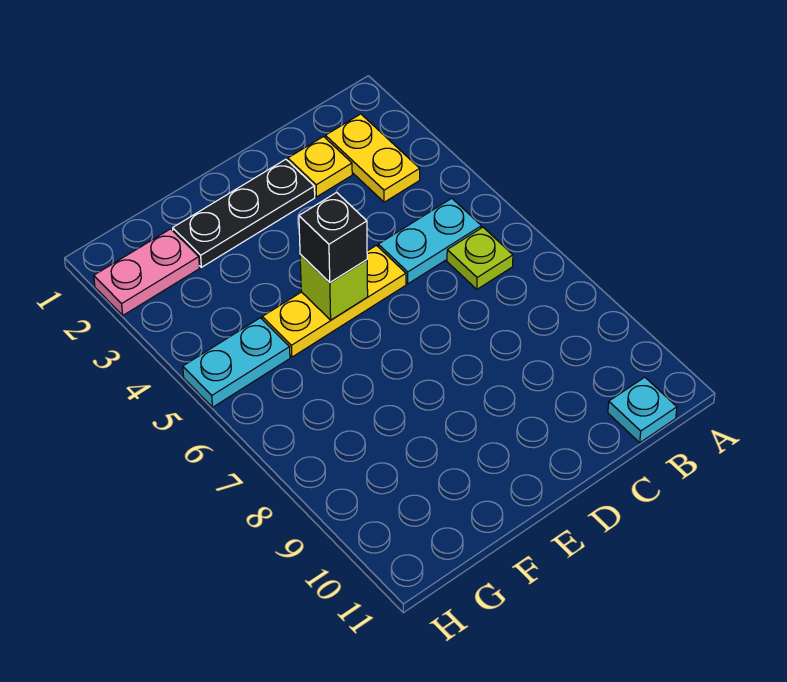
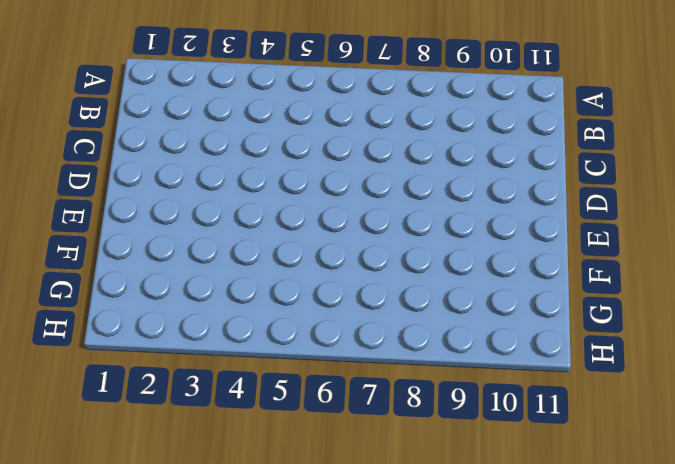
none -> yellow 1x2 plate [325,114,420,202]
none -> cyan 1x2 plate [378,198,481,284]

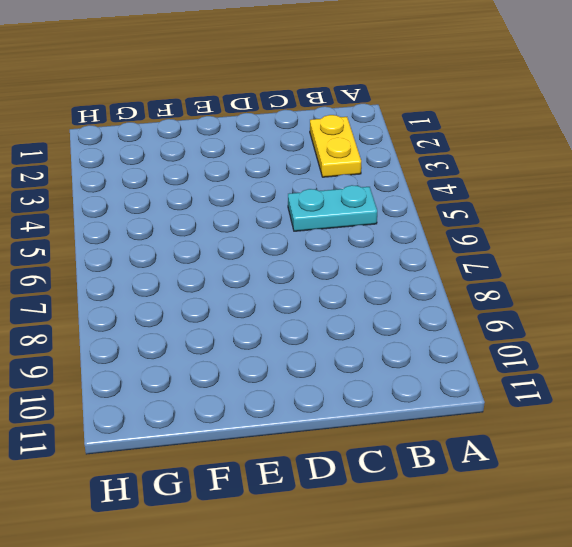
none -> lime 1x1 plate [447,227,513,289]
none -> cyan 1x1 plate [608,377,677,443]

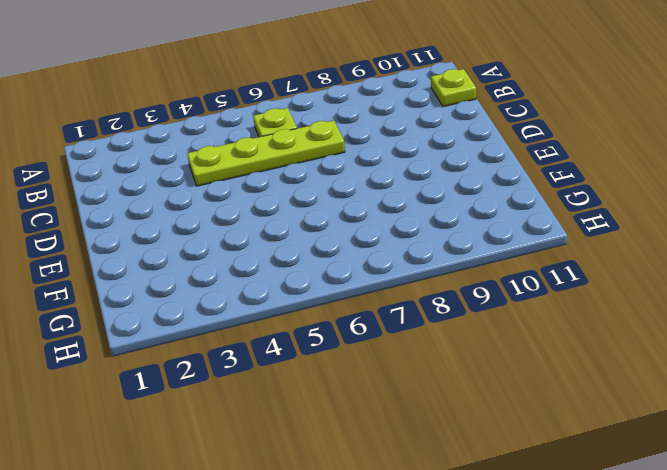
lime 1x1 plate [431,69,476,107] -> cyan 1x1 plate [608,377,677,443]
lime 1x4 plate [187,120,345,186] -> cyan 1x2 plate [378,198,481,284]
none -> yellow 1x2 plate [325,114,420,202]
none -> yellow 1x1 plate [288,137,352,197]

